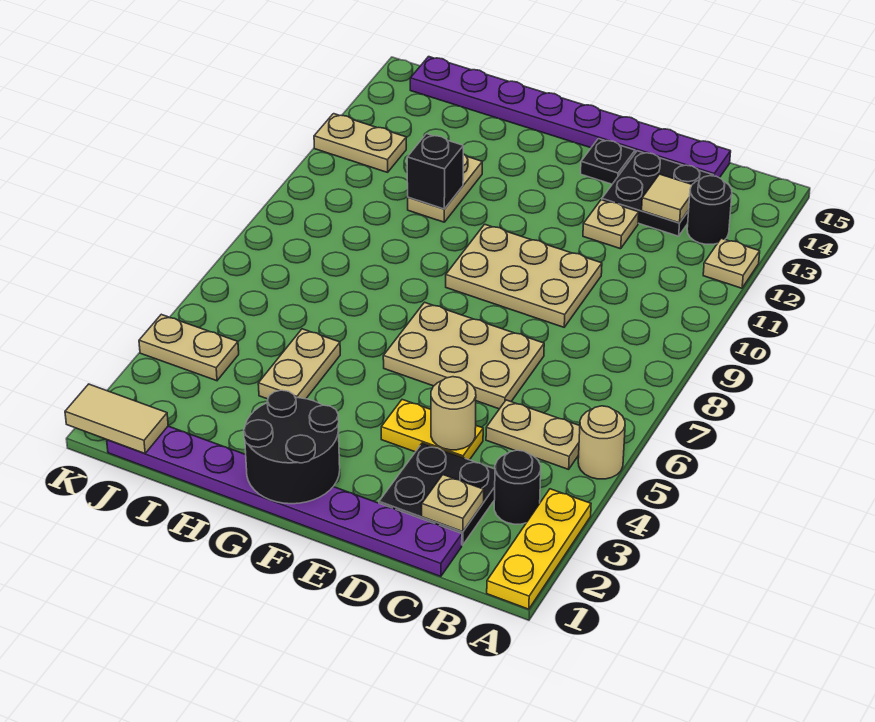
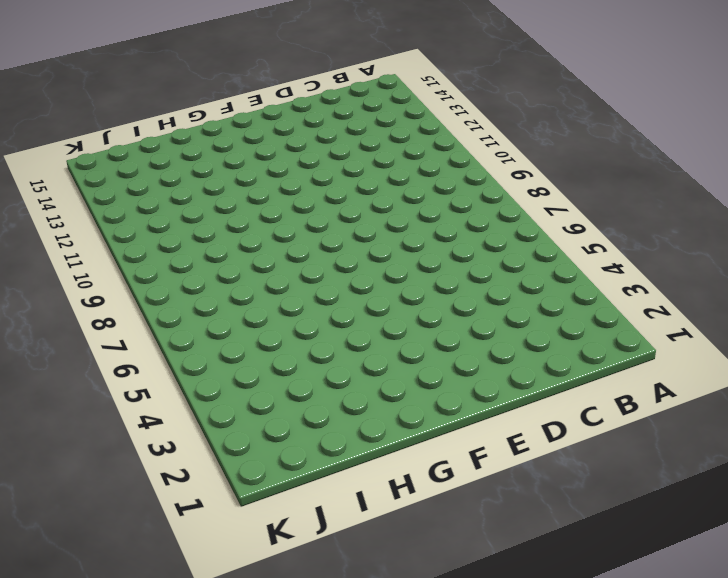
none -> yellow 1x3 plate [487,489,591,609]
none -> tan 1x1 round brick [578,406,625,479]
none -> tan 1x1 plate [703,238,760,288]

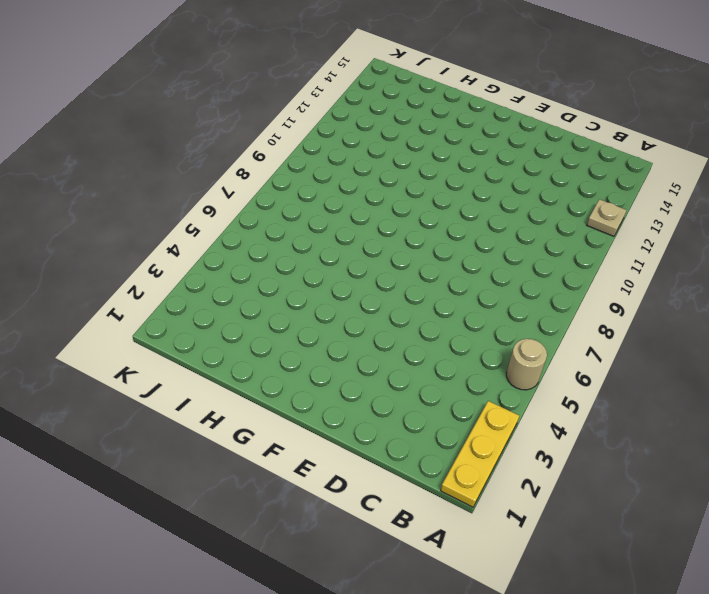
none -> black 1x1 round brick [494,450,541,524]
none -> tan 1x2 plate [486,400,580,469]
none -> black 1x1 round brick [687,176,732,244]

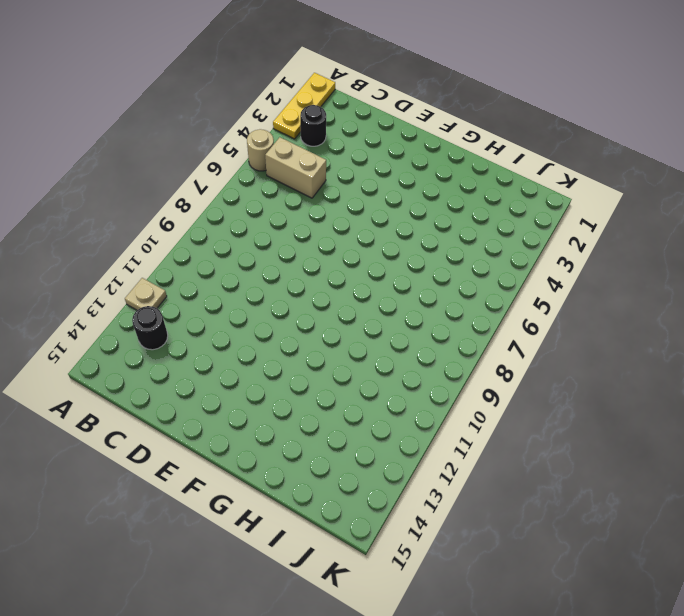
tan 1x2 brick [265,137,326,198] -> tan 1x2 plate [486,400,580,469]
none -> purple 1x8 plate [107,426,462,577]
none -> black 2x2 plate [379,443,495,545]
none -> black 2x2 plate [602,151,714,236]

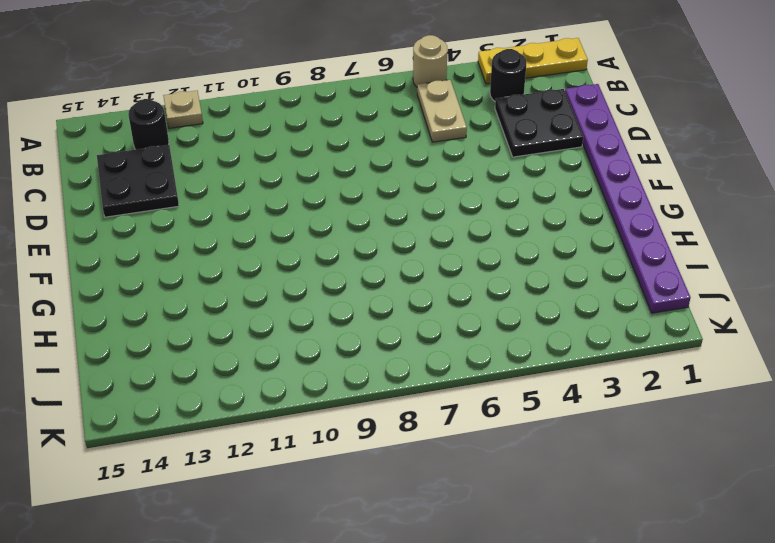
none -> purple 1x8 plate [410,57,731,178]
none -> yellow 1x2 plate [381,400,483,460]
none -> tan 2x3 plate [383,302,544,409]

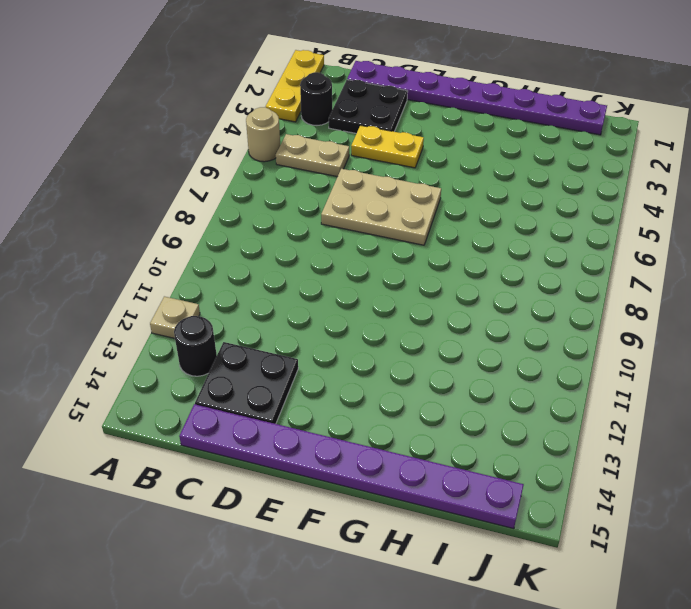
none -> tan 2x3 plate [446,224,602,327]
none -> tan 1x1 plate [583,200,639,249]
none -> black 1x1 plate [581,139,635,184]

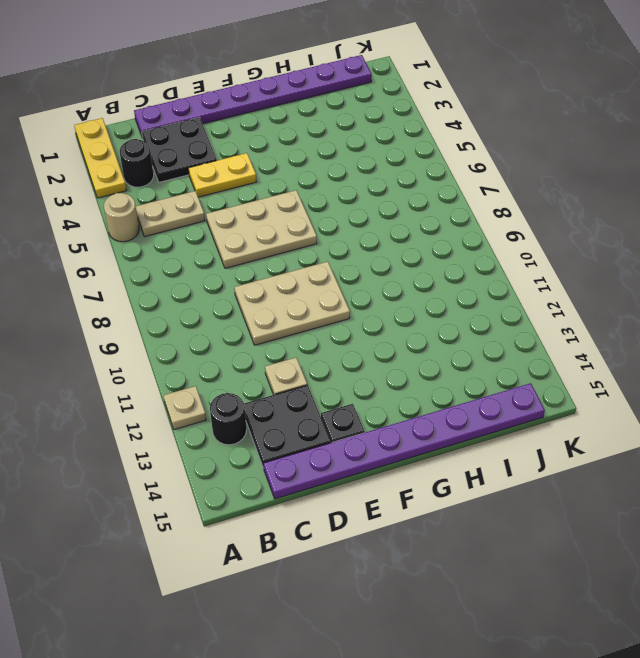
none -> tan 1x2 plate [258,329,340,399]
none -> tan 1x2 plate [408,154,482,222]
none -> tan 1x2 plate [139,314,239,381]

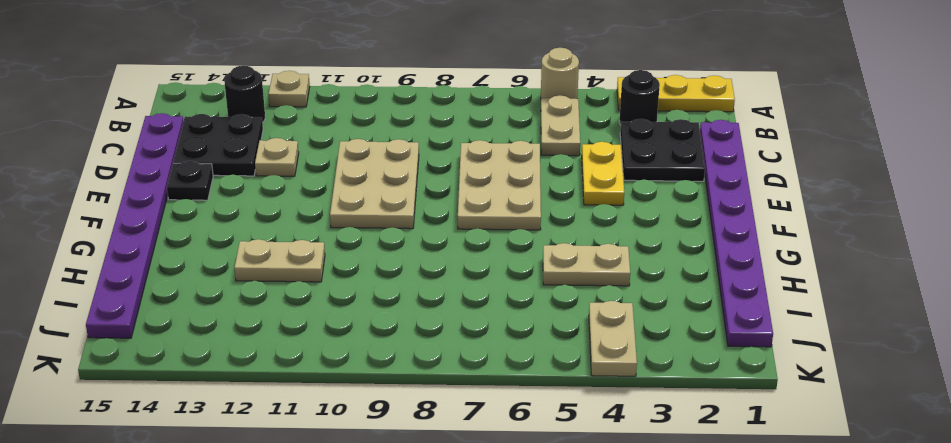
none -> tan 1x2 plate [314,114,406,172]
none -> tan 1x1 plate [422,475,484,532]
none -> tan 1x1 tile [642,174,692,223]

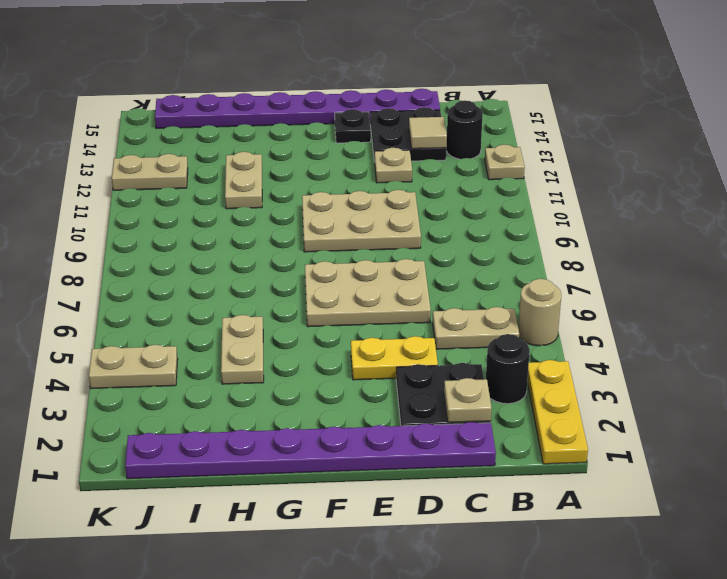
none -> tan 1x1 round brick [431,377,476,450]
none -> black 2x2 round brick [244,390,340,504]
none -> black 1x1 brick [407,134,463,209]

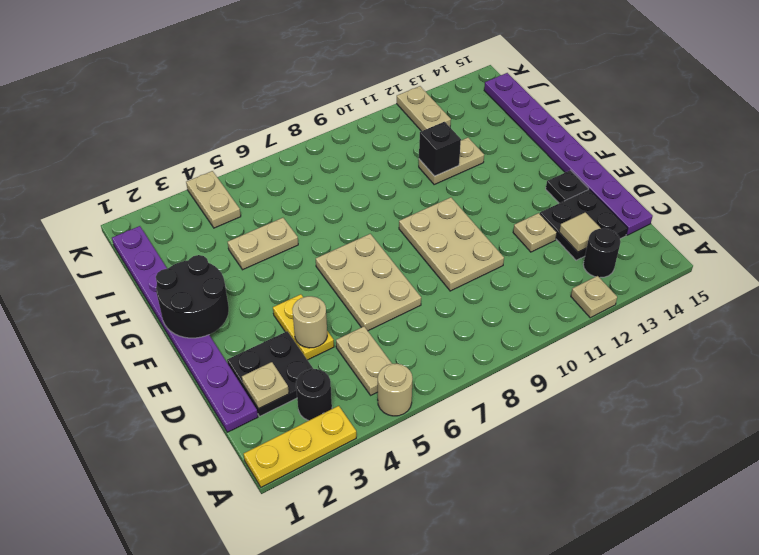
none -> tan 1x2 tile [65,384,168,453]

